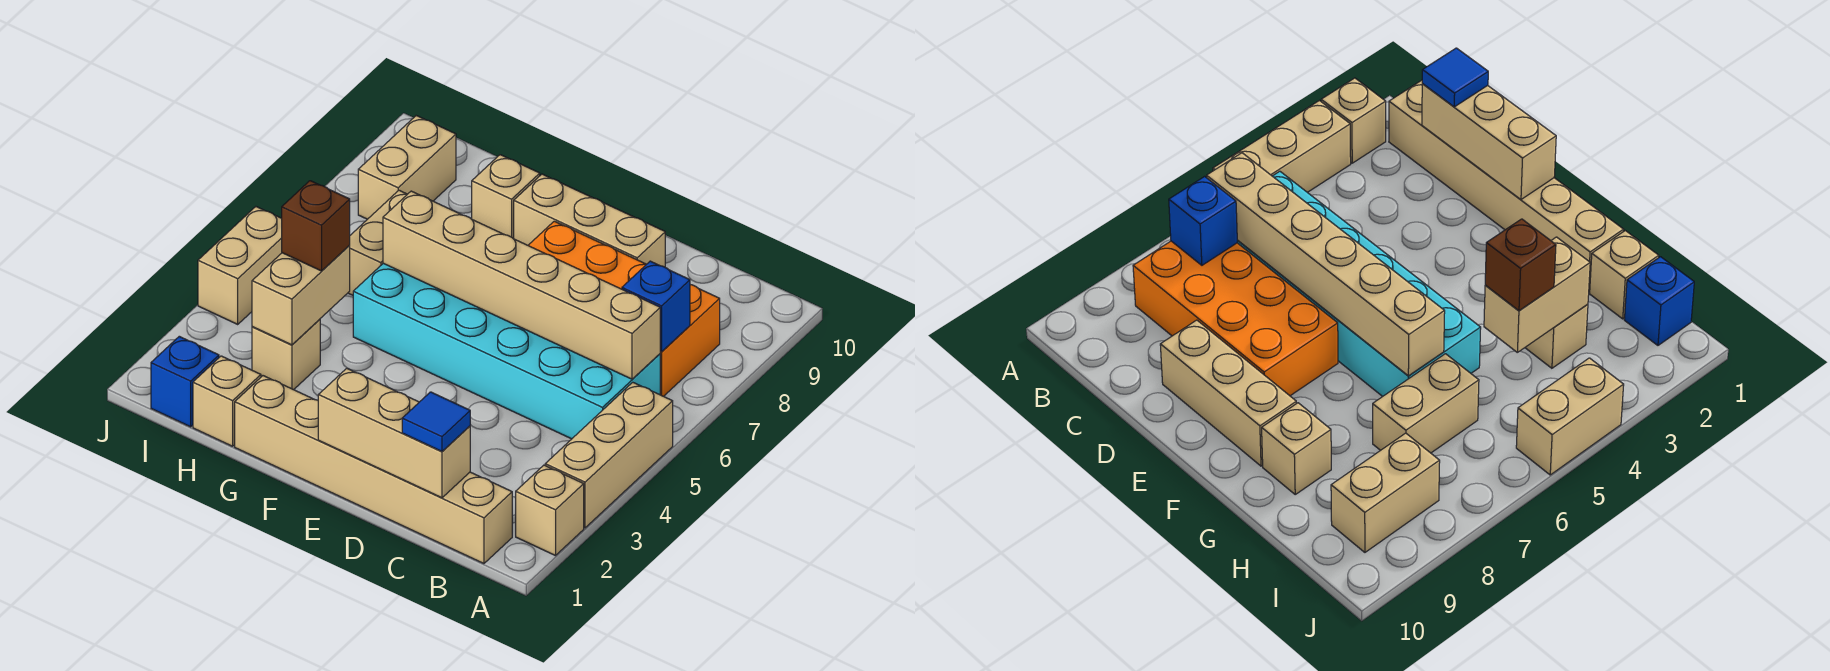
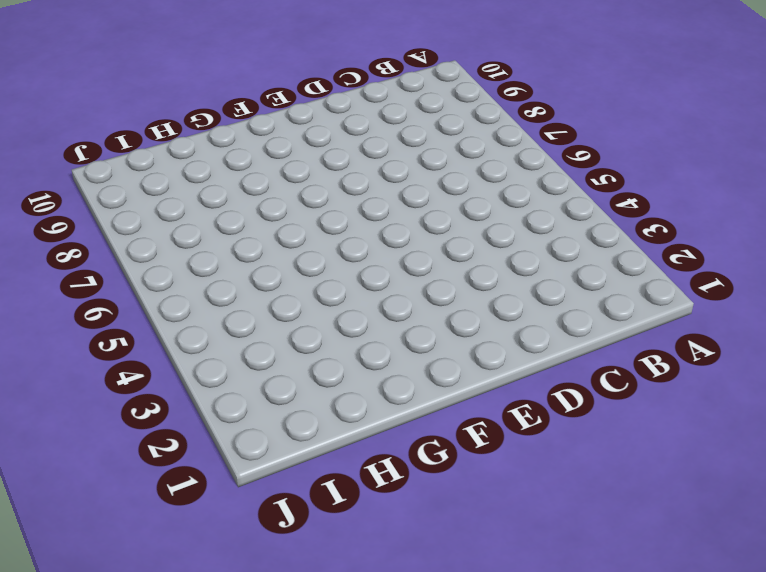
none -> tan 1x1 brick [516,465,584,556]
none -> tan 1x3 brick [545,382,673,528]
none -> tan 1x6 brick [235,376,512,564]

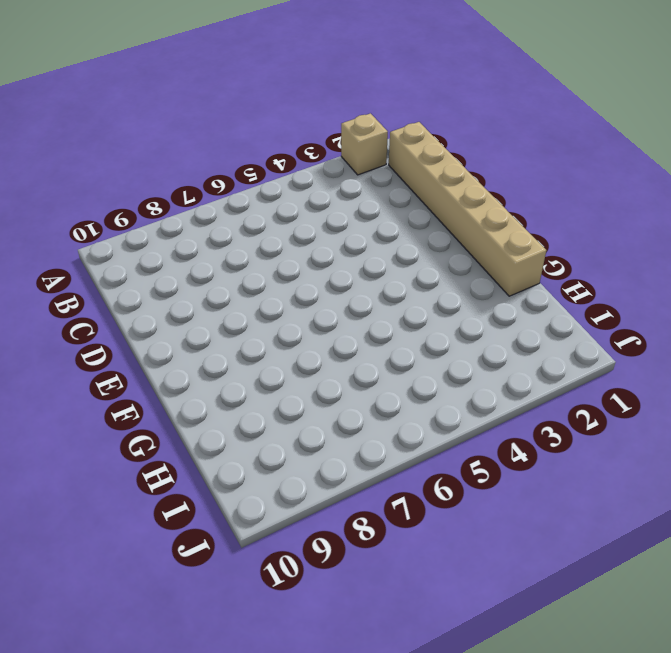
none -> tan 1x3 brick [545,382,673,528]
none -> cyan 2x6 brick [353,263,660,439]
none -> orange 2x4 brick [528,221,720,396]

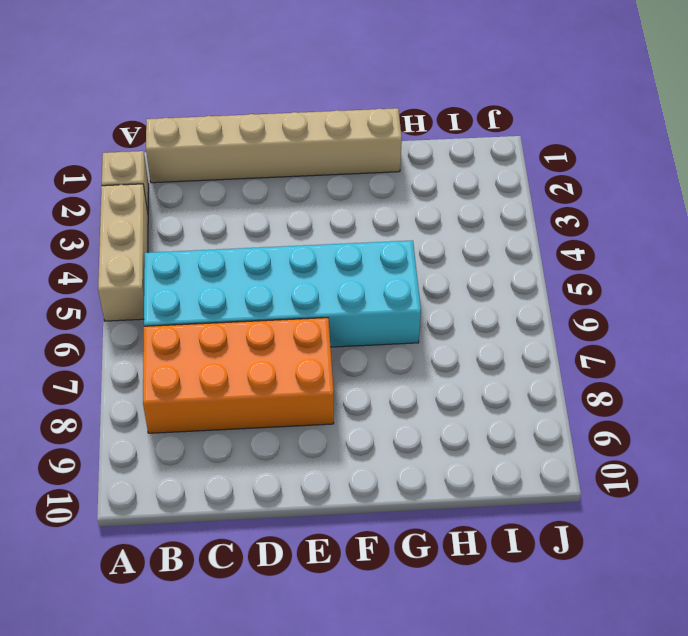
none -> tan 1x3 brick [514,174,665,267]
none -> tan 1x1 brick [472,155,540,239]
none -> tan 1x1 brick [193,356,261,446]

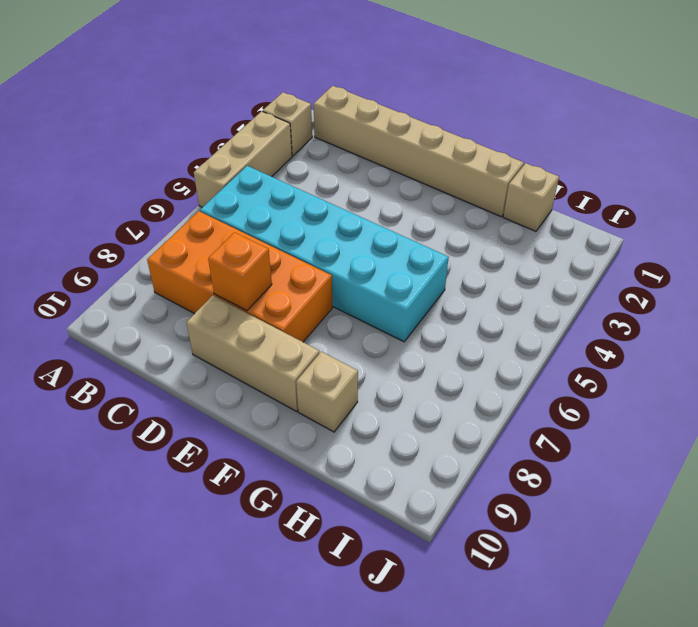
orange 1x1 brick [208,232,272,311] -> none
none -> tan 1x1 brick [252,319,320,390]
none -> tan 1x2 brick [348,190,407,295]
none -> blue 1x1 brick [151,336,219,427]

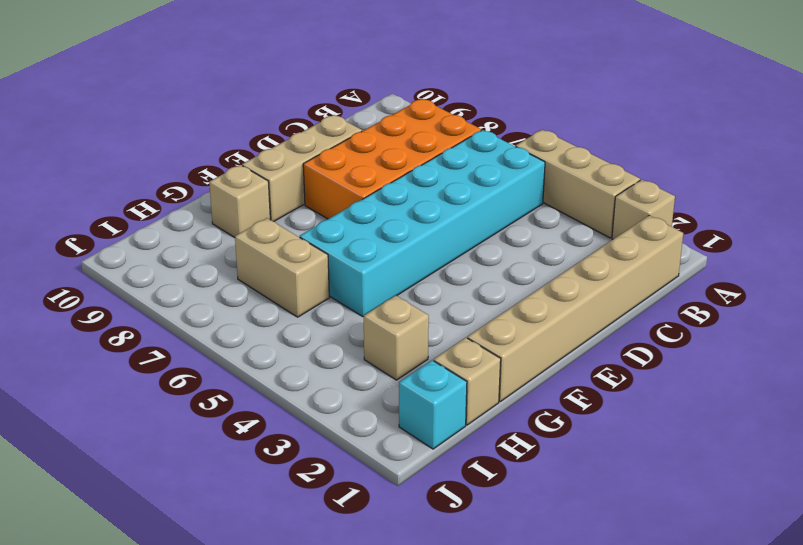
cyan 1x1 brick [399,360,467,449] -> blue 1x1 brick [151,336,219,427]
none -> tan 1x2 brick [358,116,456,219]
none -> tan 1x2 brick [198,207,282,324]
none -> tan 1x6 brick [383,191,661,379]

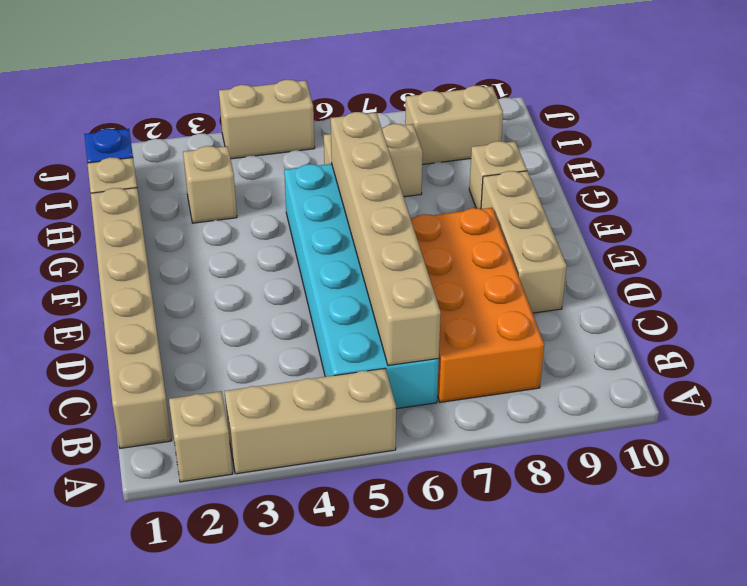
none -> blue 1x1 brick [622,261,690,352]
none -> tan 1x3 brick [318,368,470,498]
none -> tan 1x2 brick [252,246,350,345]

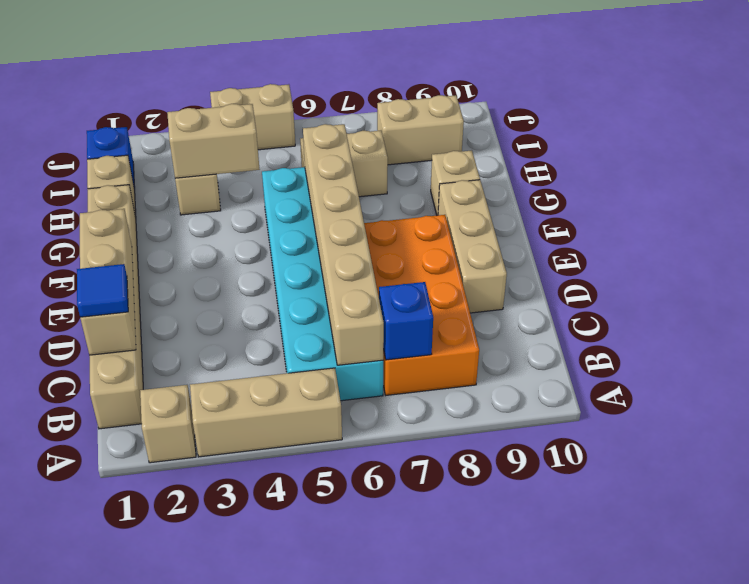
none -> brown 1x1 brick [282,181,350,271]

